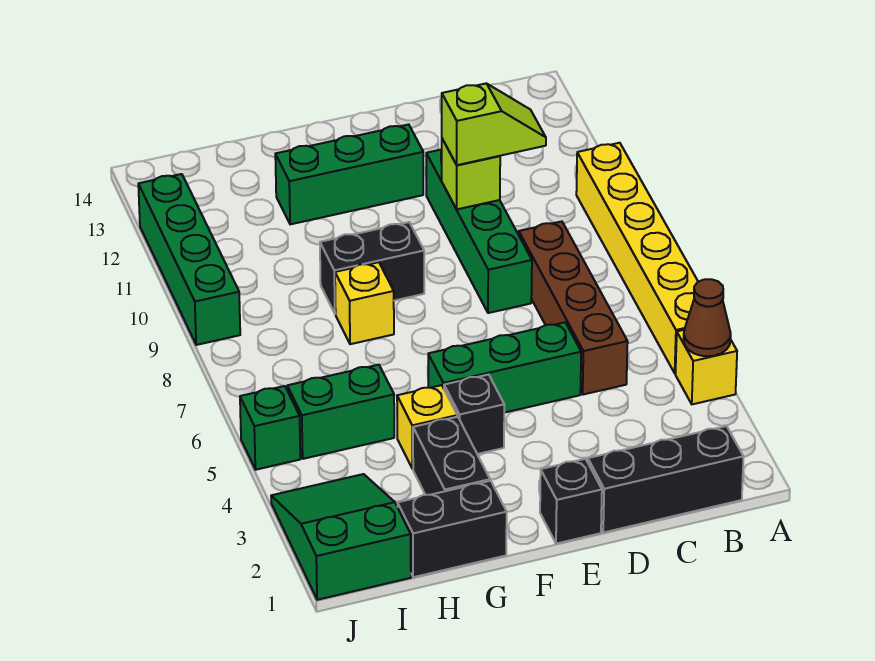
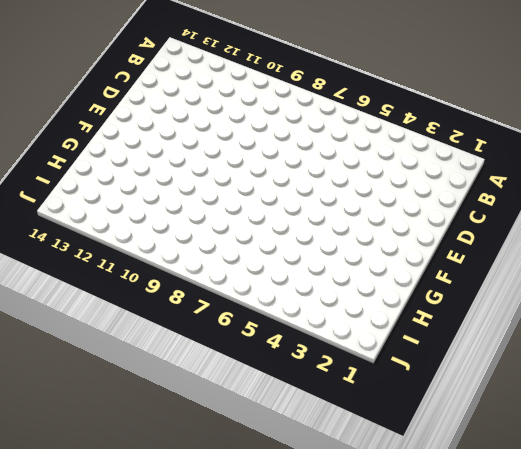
none -> yellow 1x1 brick [675,330,737,404]
none -> yellow 1x6 brick [576,143,698,373]
none -> black 1x3 brick [588,426,744,533]

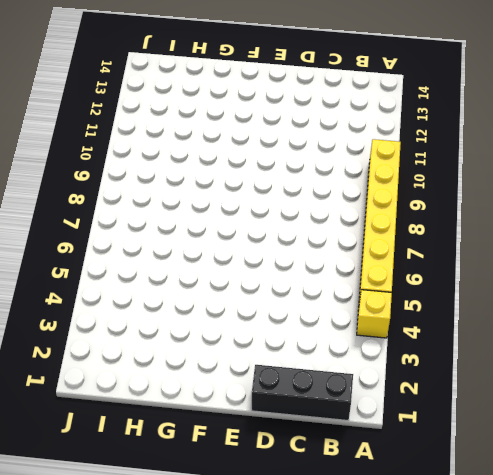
none -> brown 1x4 brick [519,221,628,395]
none -> green 1x3 brick [428,322,581,413]
none -> green 1x4 brick [426,149,532,313]

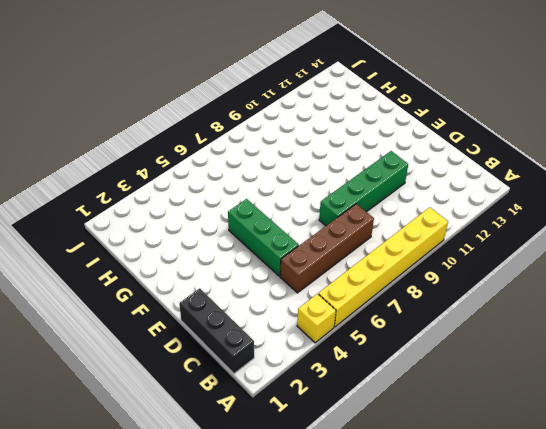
none -> black 1x1 brick [540,459,602,544]
none -> green 1x3 brick [275,124,423,224]
none -> black 1x1 brick [444,375,504,454]

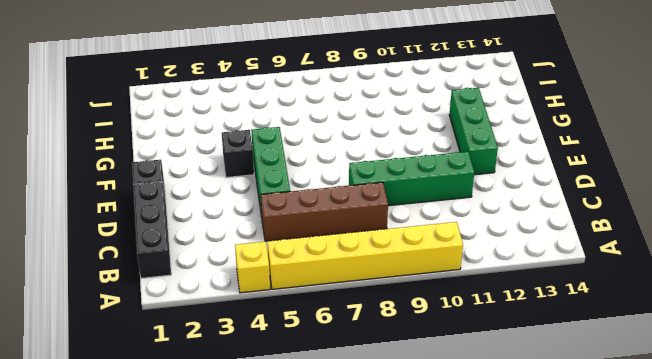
none -> black 1x2 brick [320,222,424,314]
none -> black 1x2 brick [398,481,507,577]
none -> black 1x2 brick [413,417,490,495]

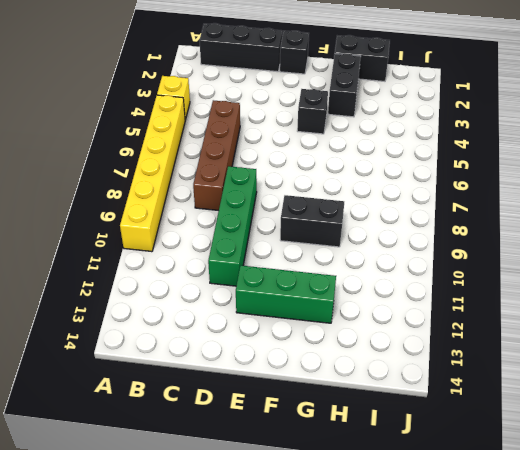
none -> green 1x3 brick [428,322,581,413]
none -> yellow 1x1 brick [397,385,457,469]
none -> yellow 1x1 brick [335,262,394,344]

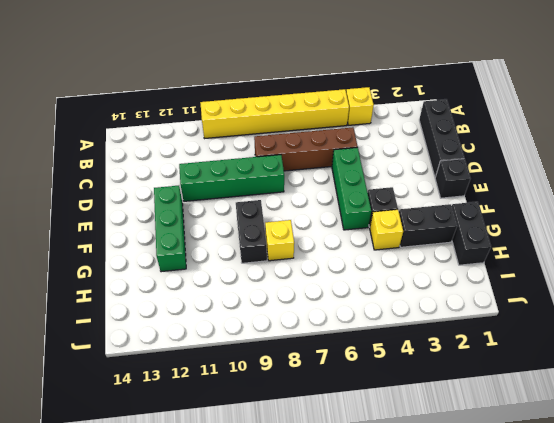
none -> green 1x2 brick [287,365,394,459]
none -> green 2x3 slope [271,474,411,600]
none -> green 1x1 brick [240,386,300,470]

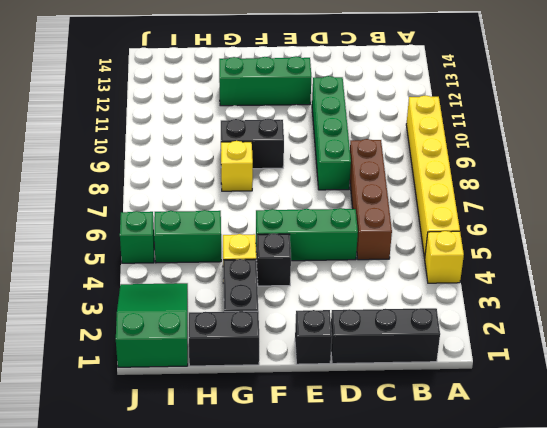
none -> green 1x4 brick [138,174,240,345]
none -> brown 1x1 cone [684,279,731,356]
none -> lime 1x1 brick [442,139,500,209]

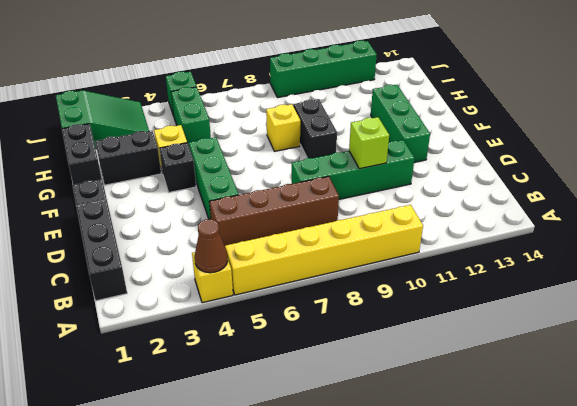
none -> lime 1x2 slope [442,83,546,165]

